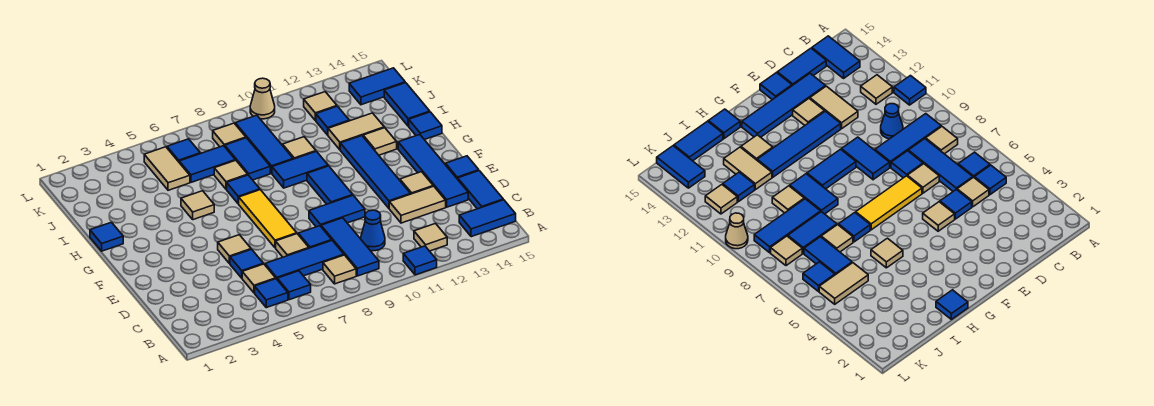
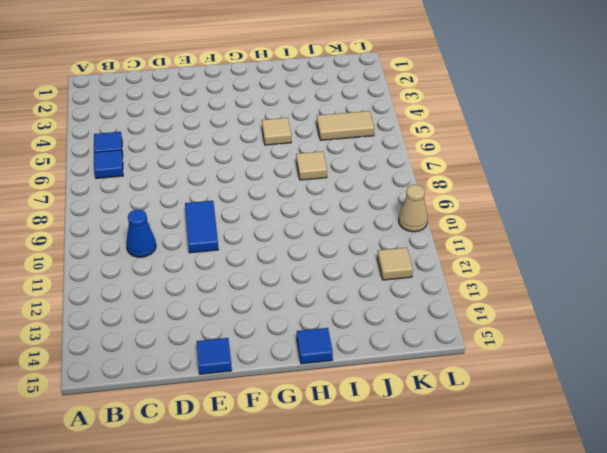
none -> blue 1x1 tile [403,246,437,275]
none -> tan 1x1 tile [323,255,356,284]
none -> blue 1x3 tile [321,218,379,276]
none -> tan 1x1 tile [414,224,447,251]

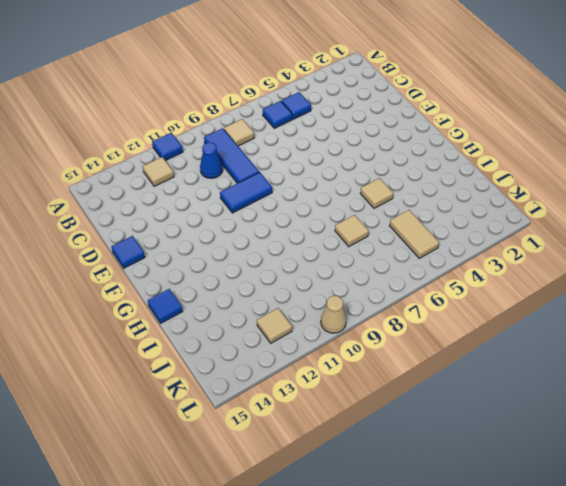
none -> blue 1x2 tile [459,200,516,237]
none -> tan 1x1 tile [242,264,276,293]
none -> blue 1x3 tile [265,241,344,279]
none -> blue 1x2 tile [458,171,503,209]

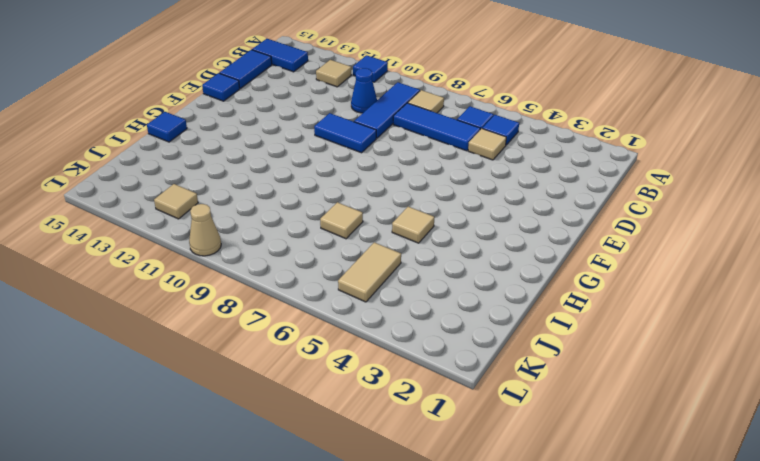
none -> blue 1x1 tile [230,249,263,278]
none -> tan 1x1 tile [276,234,309,257]
none -> blue 1x1 tile [298,226,332,248]
none -> tan 1x2 tile [389,186,446,223]

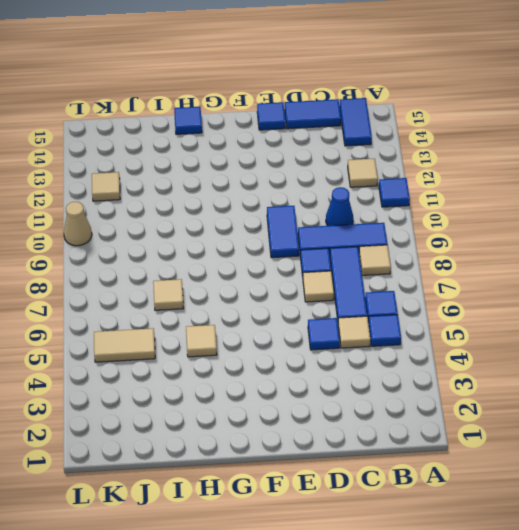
none -> tan 1x2 tile [389,186,446,223]
none -> blue 1x4 tile [398,134,468,207]
none -> tan 1x1 tile [218,235,251,264]
none -> yellow 1x3 tile [239,190,297,248]

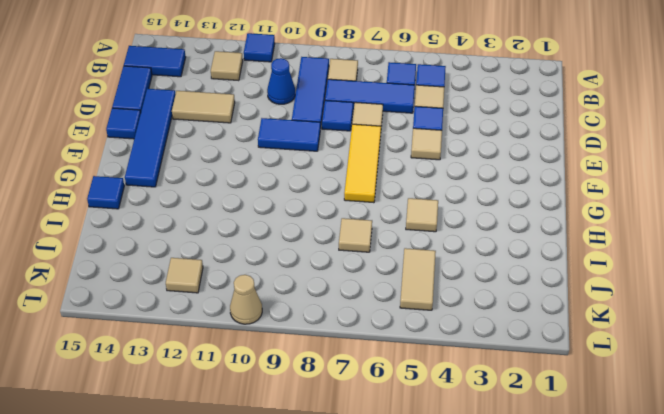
none -> blue 1x4 tile [340,136,410,208]
none -> tan 1x1 tile [400,172,433,194]
none -> blue 1x2 tile [307,166,352,204]
none -> blue 1x1 tile [90,222,123,251]

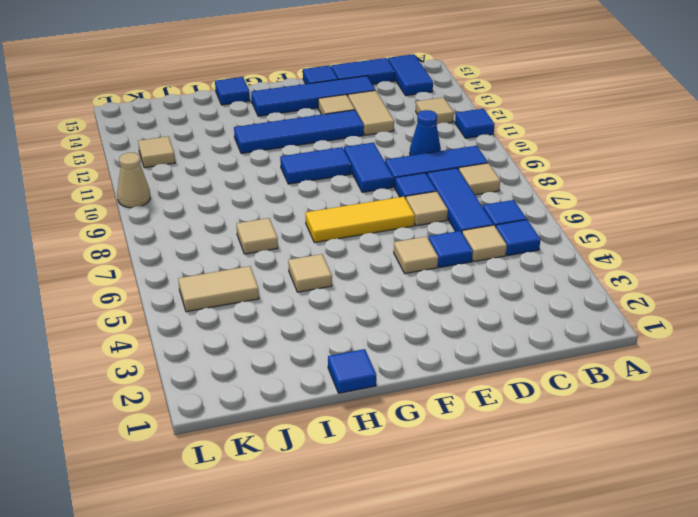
none -> blue 1x1 tile [227,175,260,204]
none -> blue 1x2 tile [272,151,328,188]
none -> tan 1x1 tile [363,128,397,155]
none -> blue 1x2 tile [224,138,270,180]

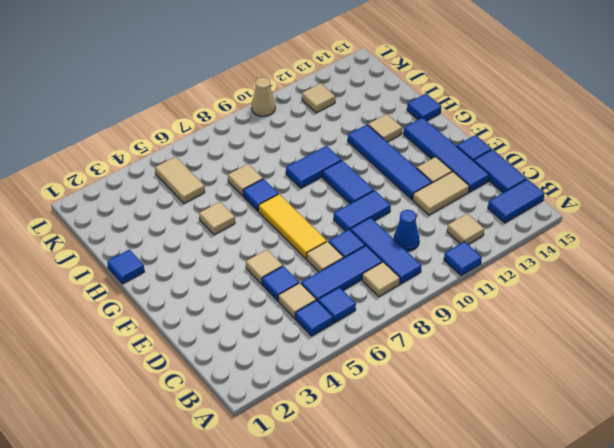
none -> blue 1x2 tile [224,138,270,180]
none -> blue 1x3 tile [235,115,293,174]
none -> tan 1x1 tile [283,137,316,159]
none -> tan 1x2 tile [328,113,384,150]

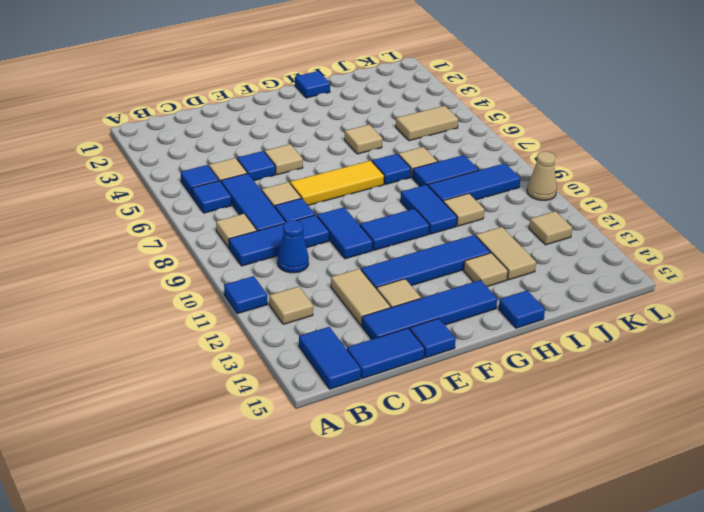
none -> blue 1x2 tile [384,83,430,126]
none -> blue 1x2 tile [179,146,235,182]
none -> blue 1x1 tile [316,106,349,135]
none -> blue 1x1 tile [167,139,200,162]

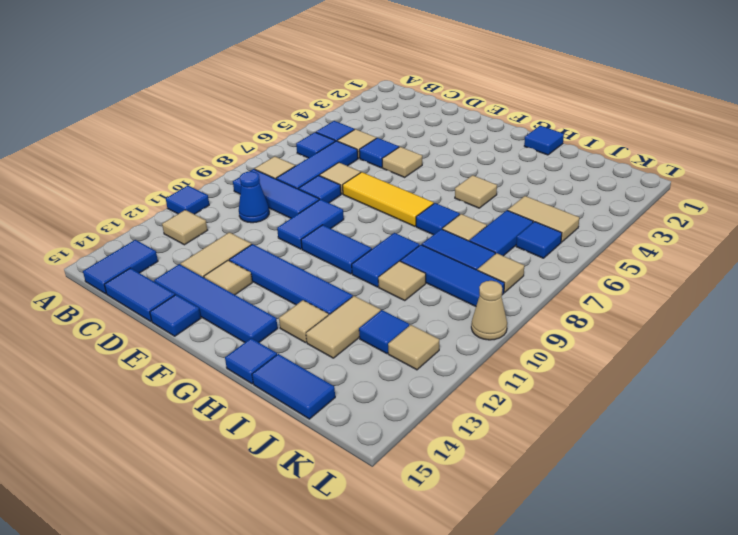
none -> blue 1x2 tile [349,68,405,105]

